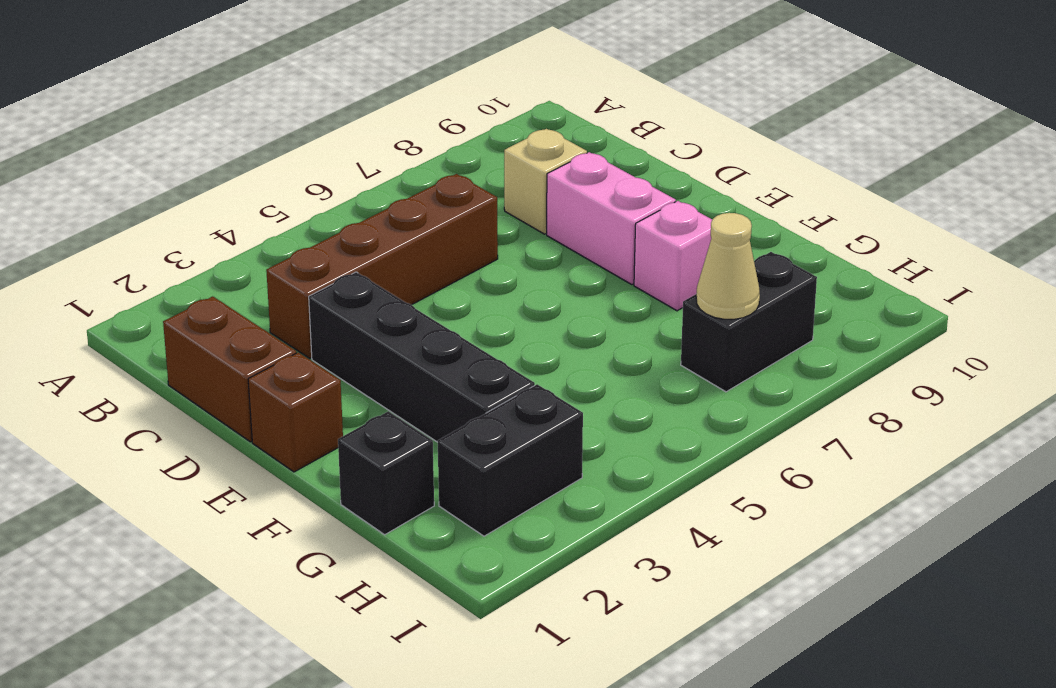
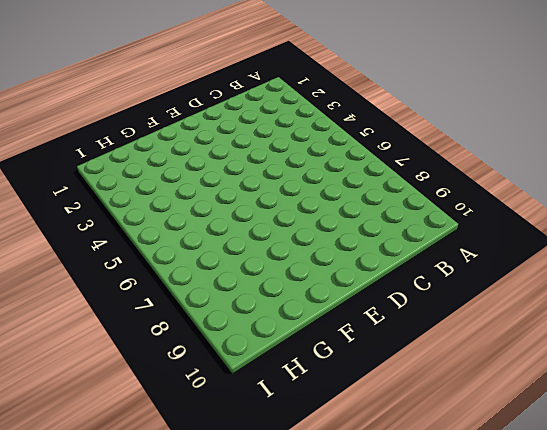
none -> brown 1x2 brick [163,296,296,442]
none -> brown 1x4 brick [266,174,498,358]

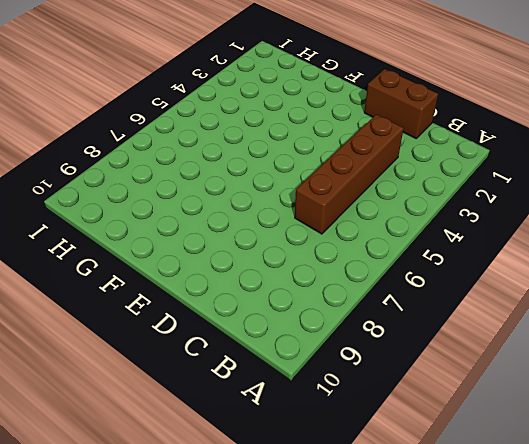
none -> tan 1x1 brick [504,129,587,234]
none -> black 1x4 brick [309,272,535,442]

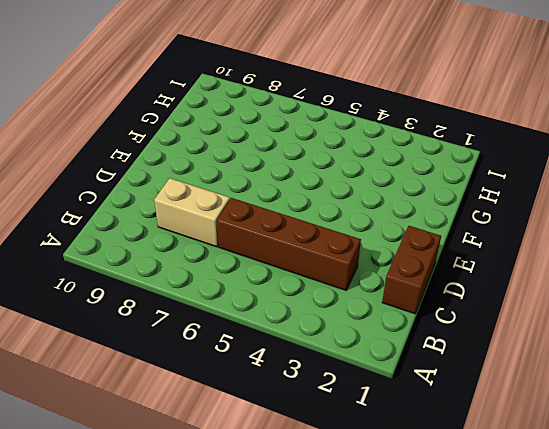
tan 1x2 brick [154,178,230,247] -> tan 1x1 brick [504,129,587,234]
none -> black 1x4 brick [309,272,535,442]
none -> pink 1x2 brick [547,152,676,285]

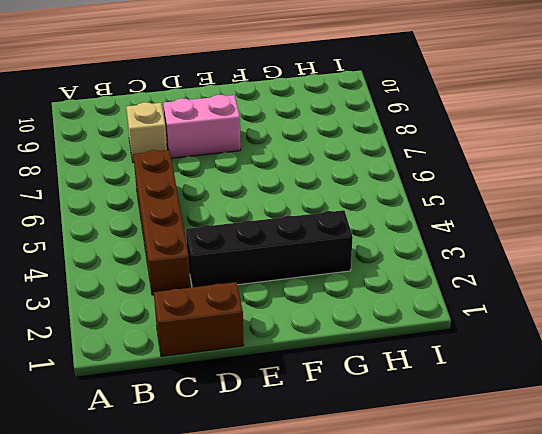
none -> brown 1x1 brick [248,352,343,472]
none -> pink 1x1 brick [634,201,712,311]

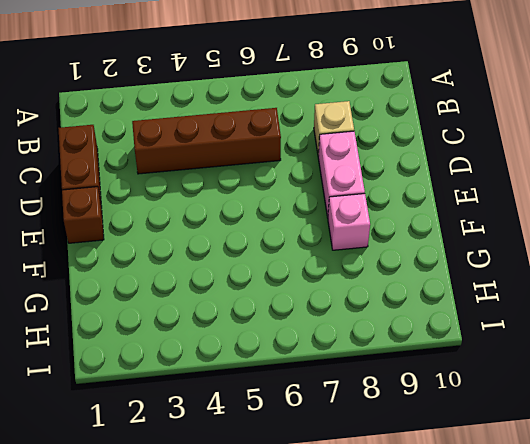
none -> black 1x4 brick [309,272,535,442]
none -> black 1x1 brick [338,411,434,535]

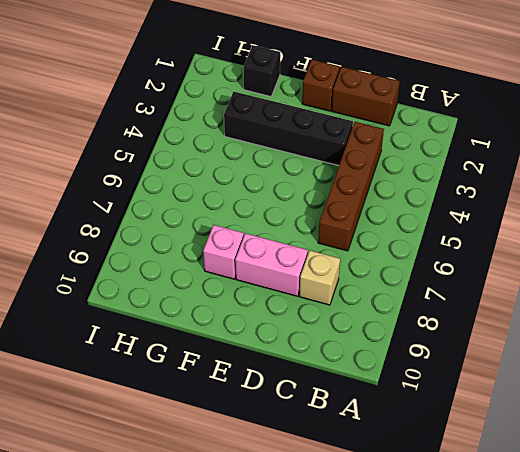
none -> black 1x2 brick [438,384,583,536]
none -> black 1x2 brick [681,252,817,392]

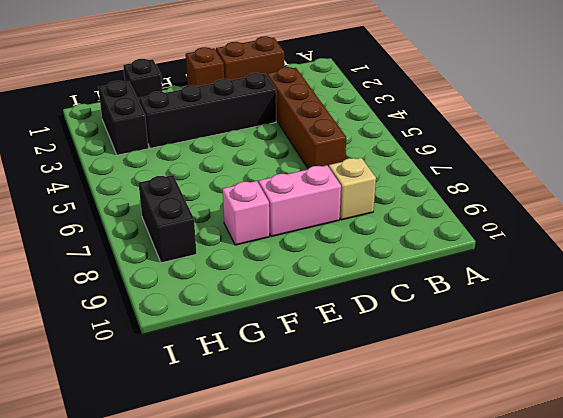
none -> tan 1x1 cone [696,213,760,319]

